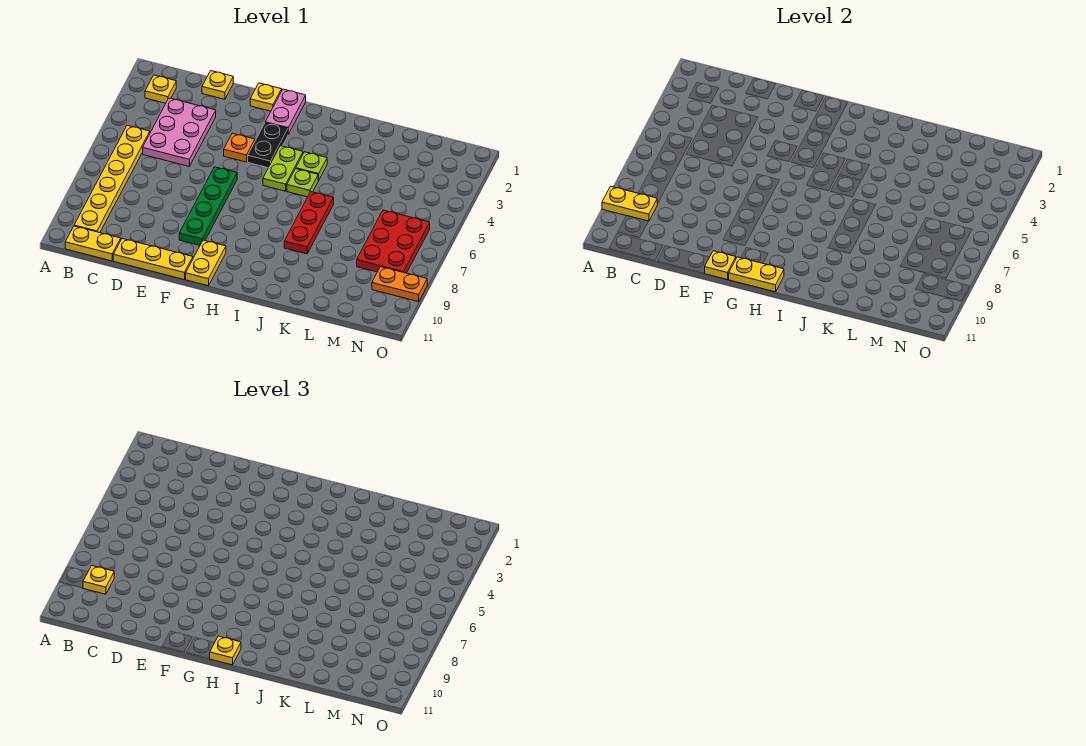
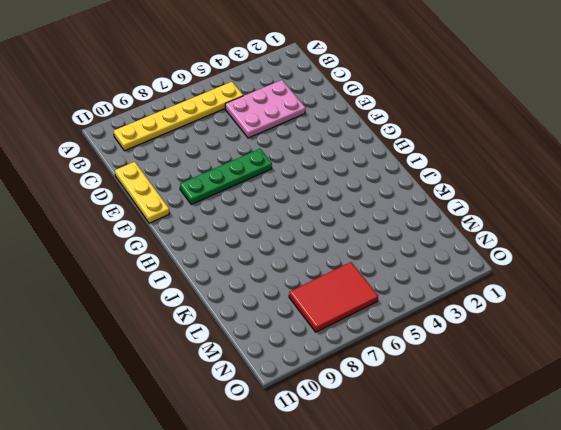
red 2x3 tile [289,262,378,332] -> red 2x3 plate [357,210,430,273]
none -> yellow 1x1 plate [145,75,176,103]
none -> yellow 1x2 plate [65,226,121,261]
none -> yellow 1x1 plate [202,71,233,99]

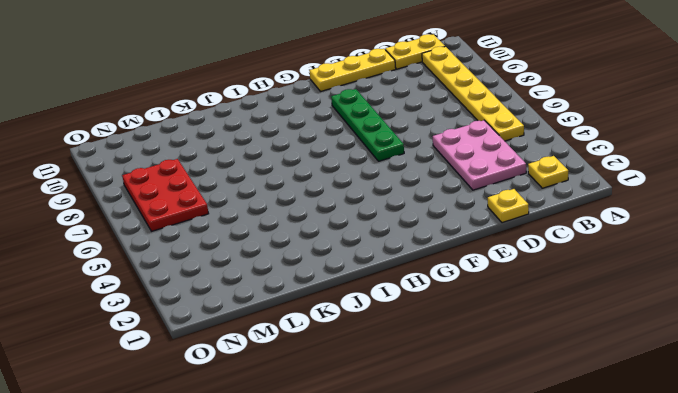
none -> yellow 1x1 plate [250,83,282,111]
none -> orange 1x1 plate [224,133,255,162]
none -> pink 1x2 plate [265,89,306,134]

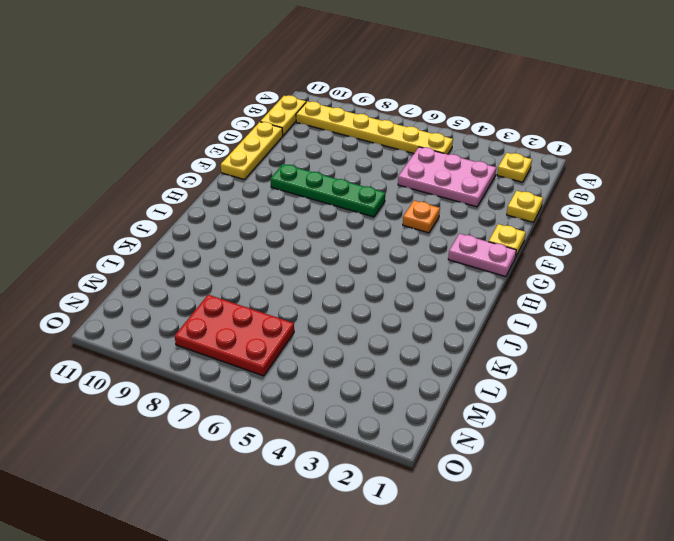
none -> black 1x2 plate [248,123,288,168]
none -> yellow 1x2 plate [186,240,226,286]
none -> lime 1x2 plate [263,146,303,191]

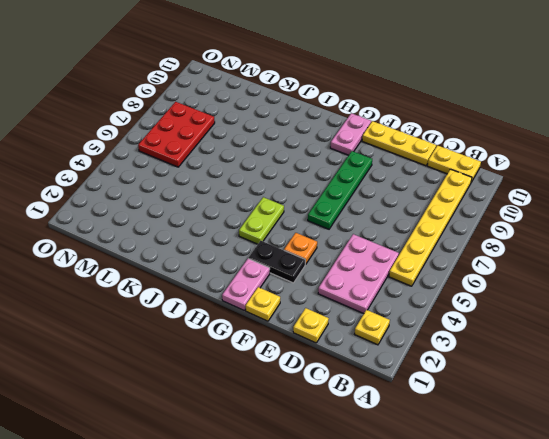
black 1x2 plate [249,241,306,283] -> black 1x2 plate turned to [248,123,288,168]
pink 1x2 plate [330,113,371,155] -> yellow 1x2 plate [186,240,226,286]
none -> lime 1x1 plate [296,152,327,180]
none -> lime 1x1 plate [287,169,319,197]
none -> red 1x3 plate [284,192,334,254]

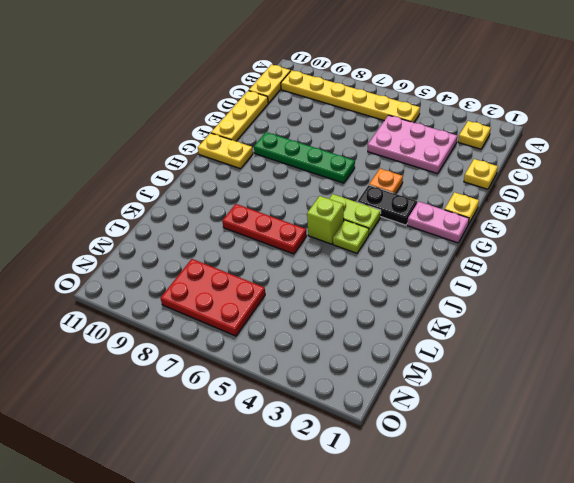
lime 1x1 brick [307,196,344,244] -> lime 1x1 plate [287,169,319,197]
none -> orange 1x2 plate [372,267,427,302]
none -> yellow 1x2 plate [602,186,657,221]
none -> yellow 1x1 plate [705,251,736,279]

